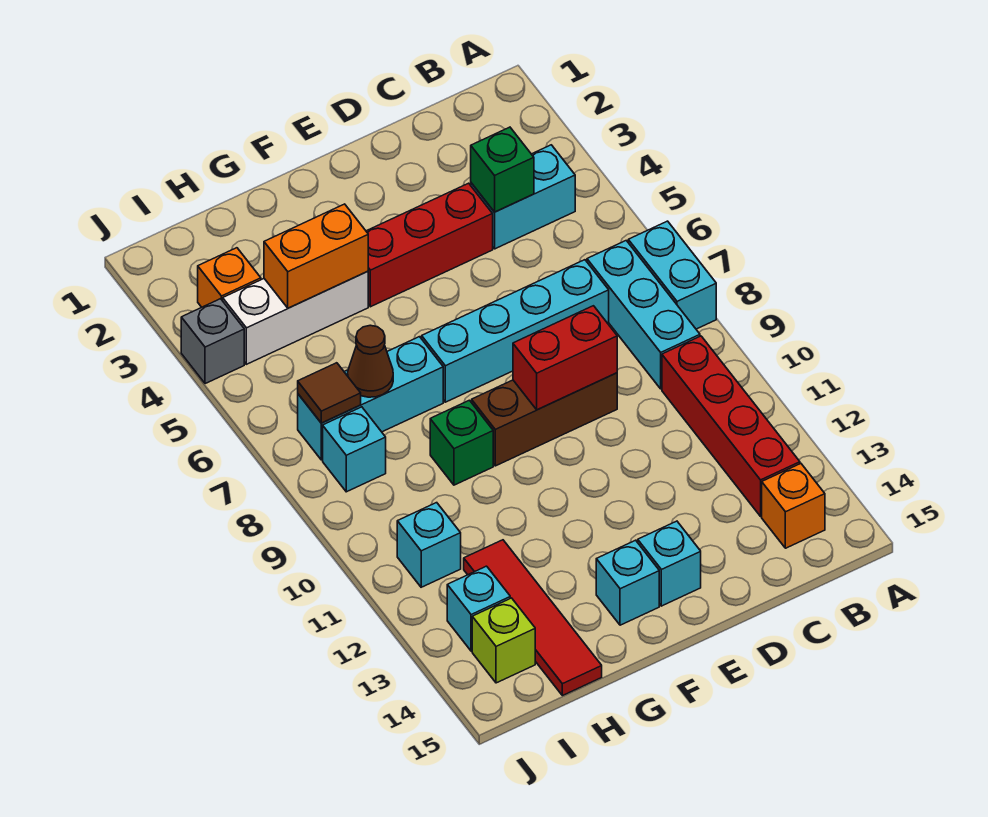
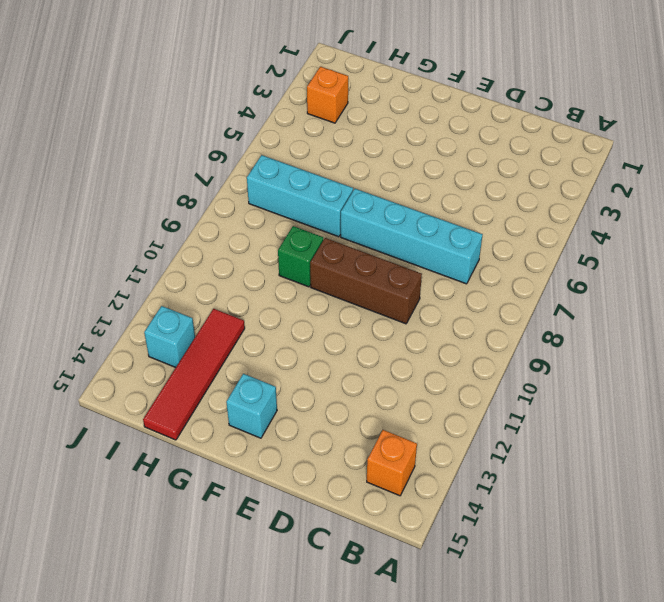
none -> cyan 1x2 brick [628,221,716,329]
none -> cyan 1x2 brick [471,145,575,249]
none -> cyan 1x3 brick [587,241,700,389]

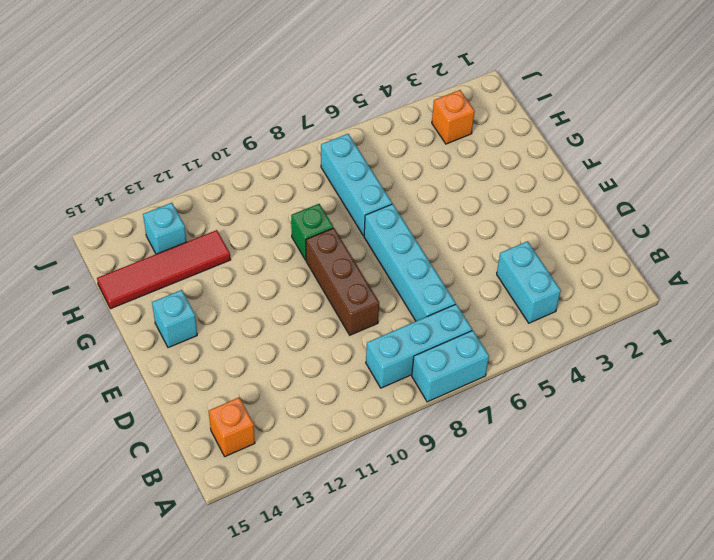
none -> red 1x4 brick [662,336,800,516]
none -> red 1x3 brick [366,183,493,307]
none -> cyan 1x1 brick [638,521,701,606]

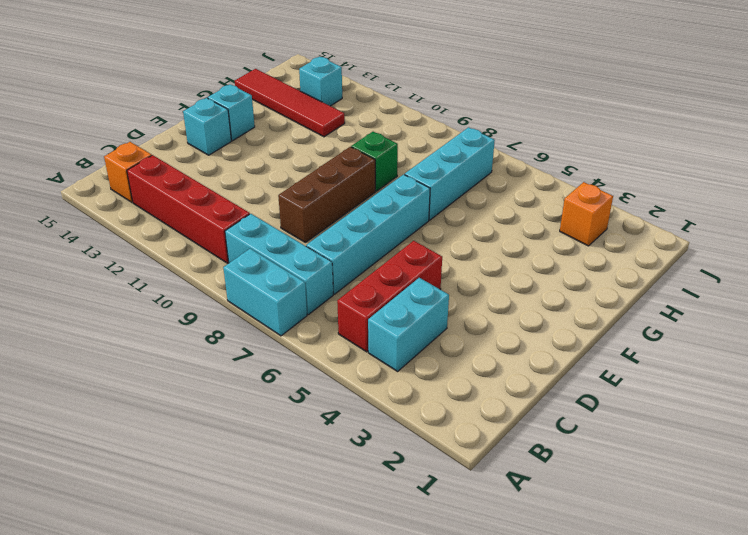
red 1x3 brick [337,241,442,352] -> red 1x3 brick moved to [366,183,493,307]
none -> white 1x3 brick [223,271,368,364]
none -> cyan 1x1 brick [323,407,386,492]
none -> cyan 1x1 brick [397,503,461,587]

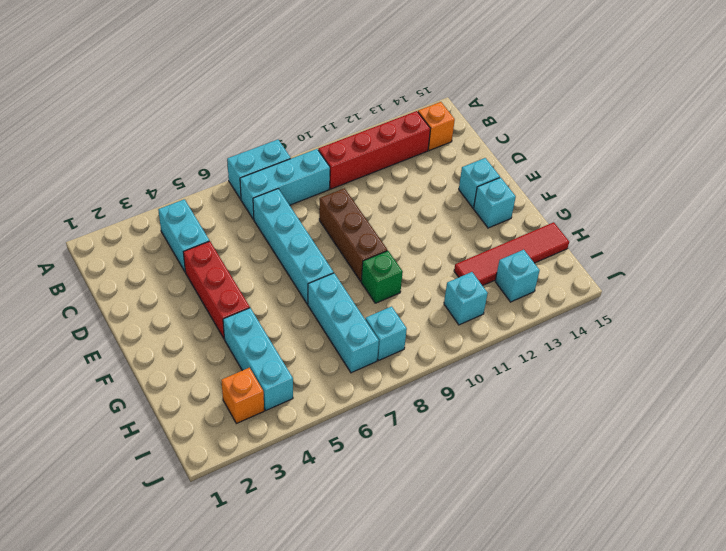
cyan 1x3 brick [223,308,293,410] -> white 1x3 brick [223,271,368,364]
none -> lime 1x1 brick [472,598,535,683]
none -> grey 1x1 brick [181,299,244,384]
none -> green 1x1 brick [471,127,534,212]

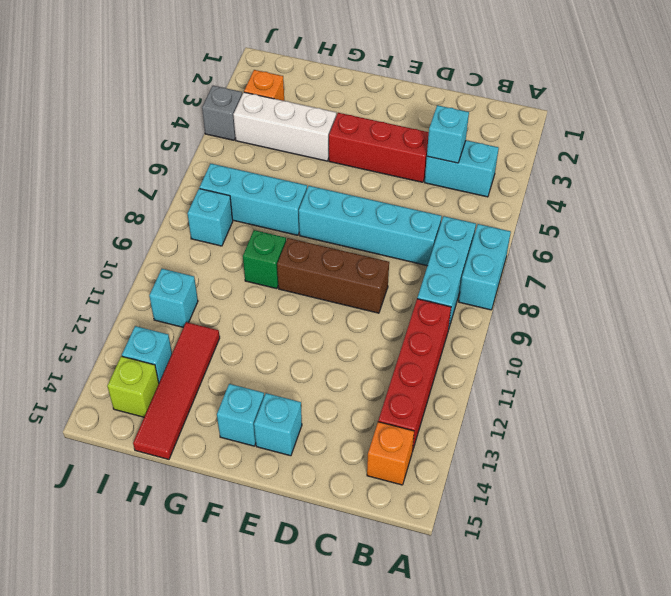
cyan 1x1 brick [427,105,469,163] -> green 1x1 brick [471,127,534,212]
none -> red 1x2 brick [513,306,617,410]
none -> orange 1x2 brick [264,204,368,308]
none -> brown 1x1 cone [348,325,393,397]

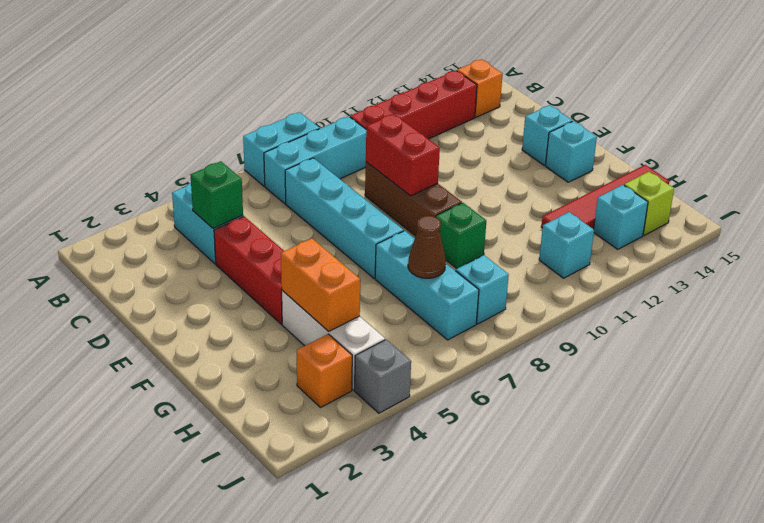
none -> brown 1x1 tile [298,363,361,423]

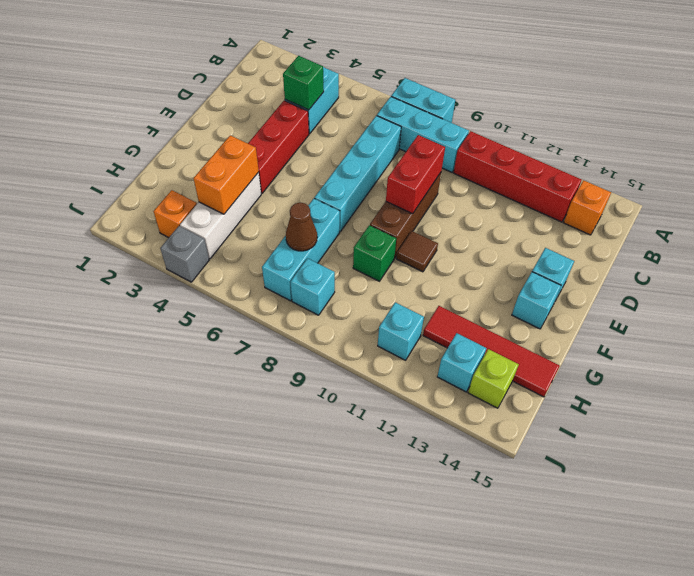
brown 1x1 tile [396,231,438,272] -> brown 1x1 tile moved to [298,363,361,423]

